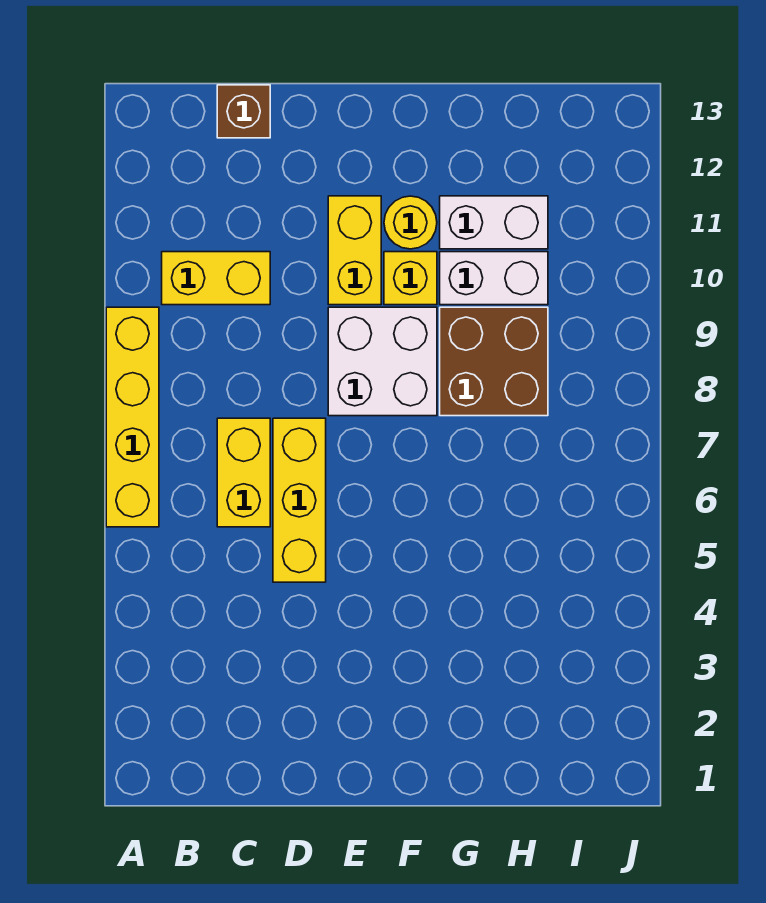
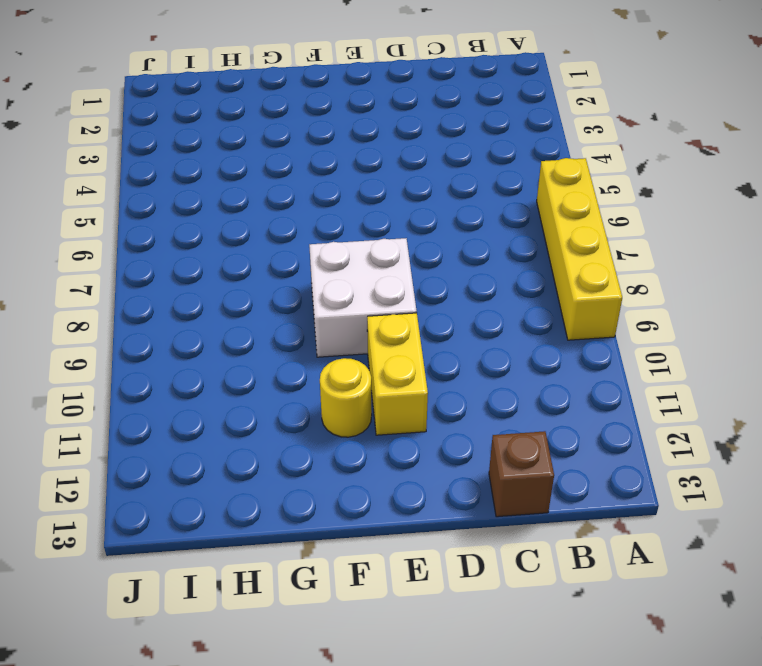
none -> yellow 1x2 brick [162,252,270,305]
none -> yellow 1x2 brick [217,418,270,527]
none -> yellow 1x3 brick [273,418,326,582]

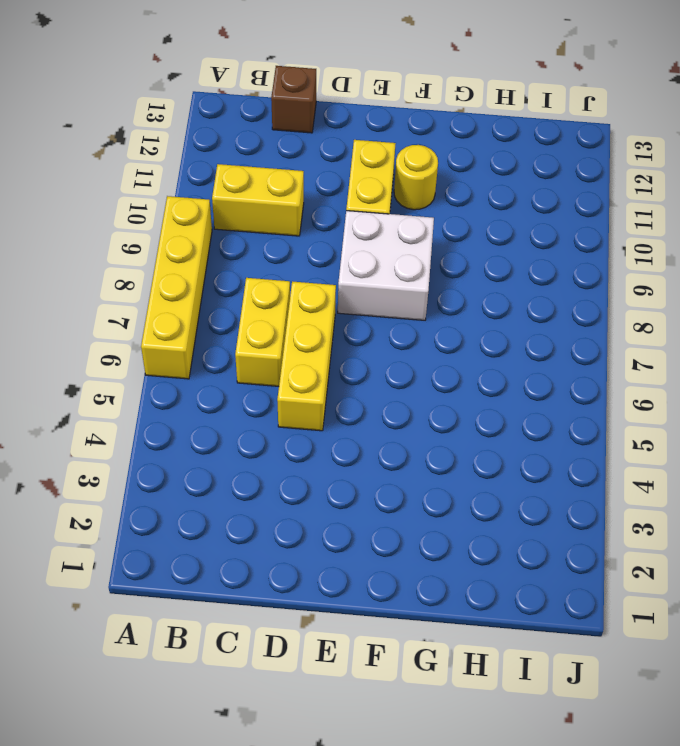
none -> yellow 1x1 brick [384,252,437,305]
none -> brown 2x2 brick [440,307,548,416]
none -> white 1x2 brick [440,252,548,305]

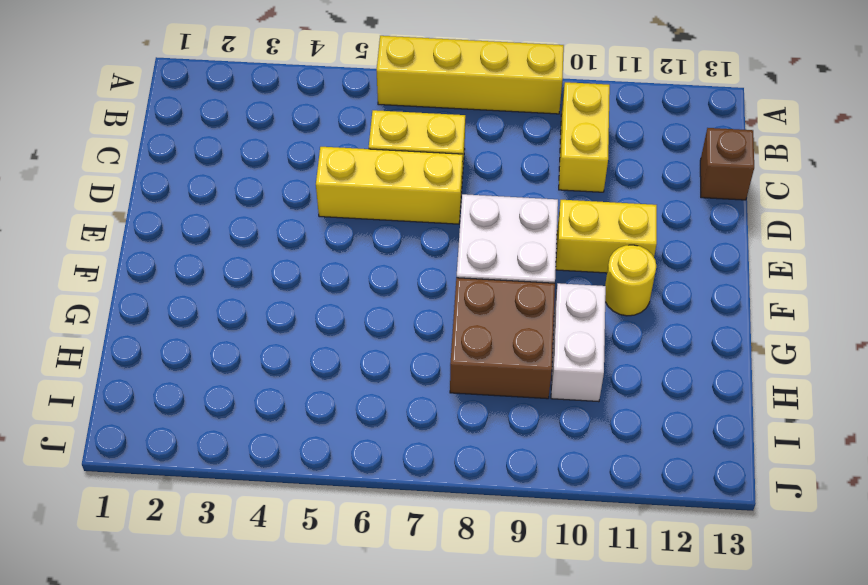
none -> yellow 1x1 brick [384,252,437,305]
none -> white 1x2 brick [440,196,548,249]

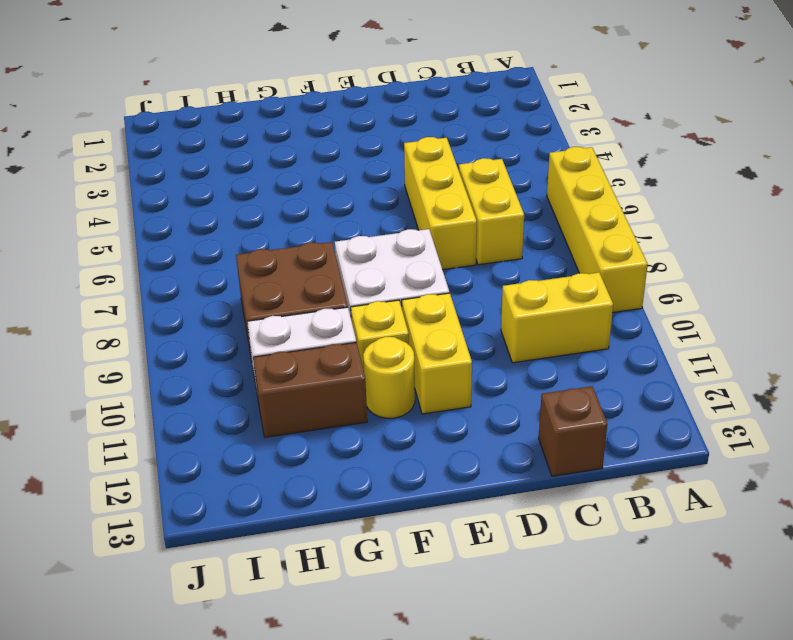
brown 1x2 brick [253,342,367,437] -> white 1x2 brick [440,196,548,249]

